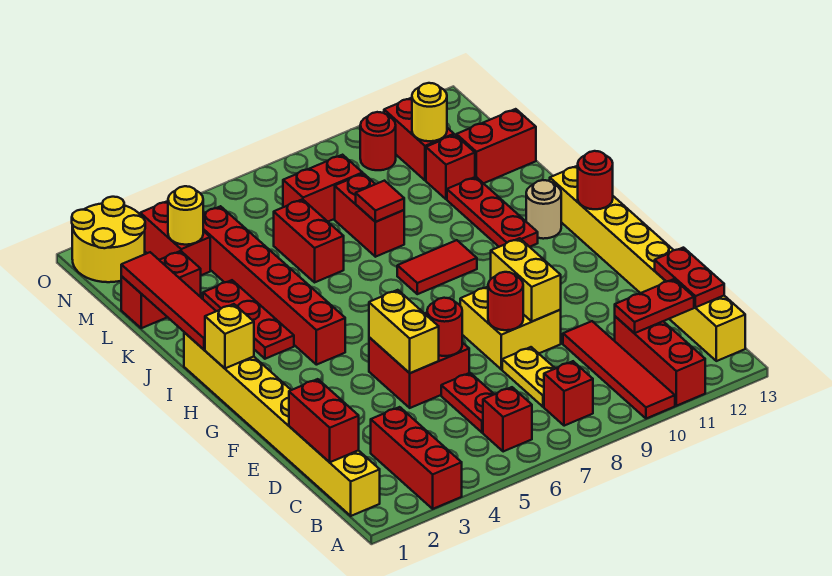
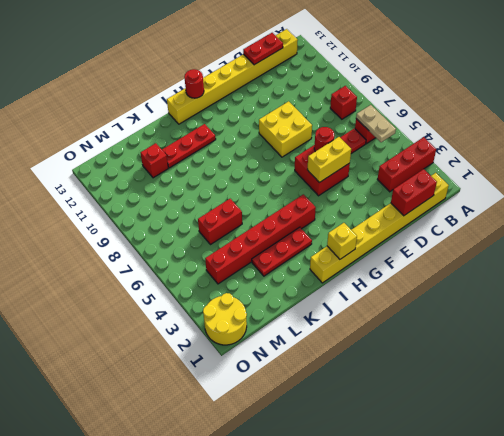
tan 1x2 plate [356,105,396,142] -> none
none -> red 1x4 tile [563,321,675,419]
none -> red 1x3 brick [615,316,705,406]
none -> yellow 1x2 plate [502,347,555,407]
none -> red 1x2 tile [397,240,477,294]

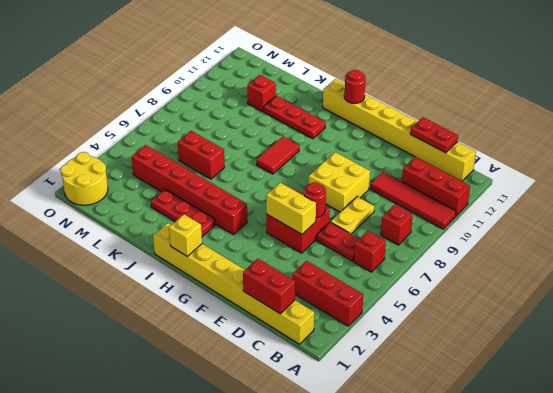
yellow 1x2 plate [331,197,374,234] -> yellow 1x2 plate turned to [502,347,555,407]
none -> tan 1x1 round brick [526,180,561,239]
none -> red 1x2 brick [335,174,404,257]
none -> red 1x2 brick [121,251,201,328]
none -> red 1x2 brick [456,109,536,183]

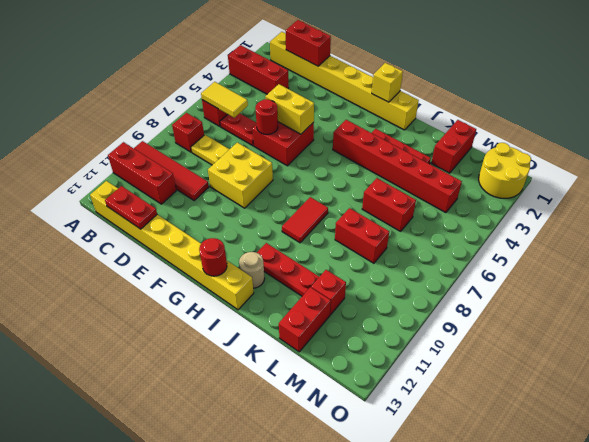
yellow 1x2 tile [201,82,248,117] -> none
none -> red 1x2 brick [140,201,210,275]
none -> red 1x2 brick [283,155,363,221]
none -> red 1x2 brick [384,98,454,180]
none -> red 1x1 round brick [360,112,396,170]

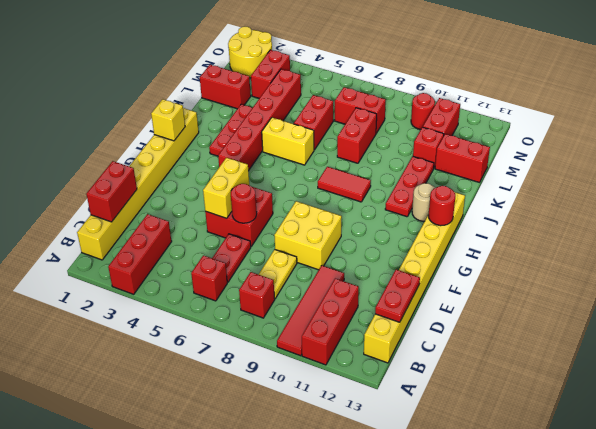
yellow 1x2 brick [262,118,314,165] -> yellow 1x2 brick turned to [491,238,561,321]
none -> red 1x2 plate [615,279,694,333]
none -> red 1x1 round brick [488,272,523,330]
none -> red 1x4 tile [121,252,216,350]
none -> red 1x1 tile [356,181,404,222]

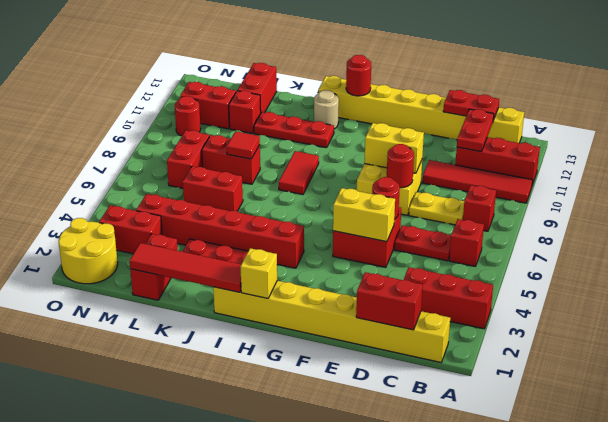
none -> yellow 1x1 round brick [168,186,203,245]
none -> yellow 1x1 round brick [412,83,447,141]

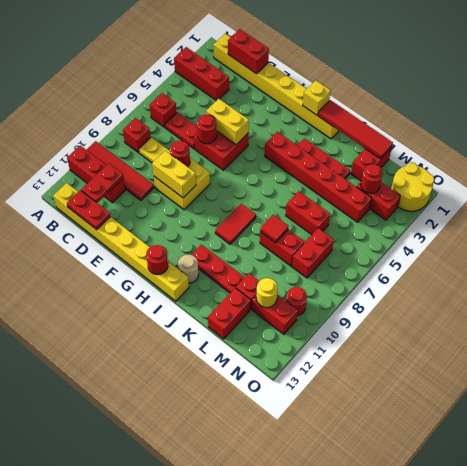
red 1x1 round brick [361,164,383,193] -> yellow 1x1 round brick [168,186,203,245]

